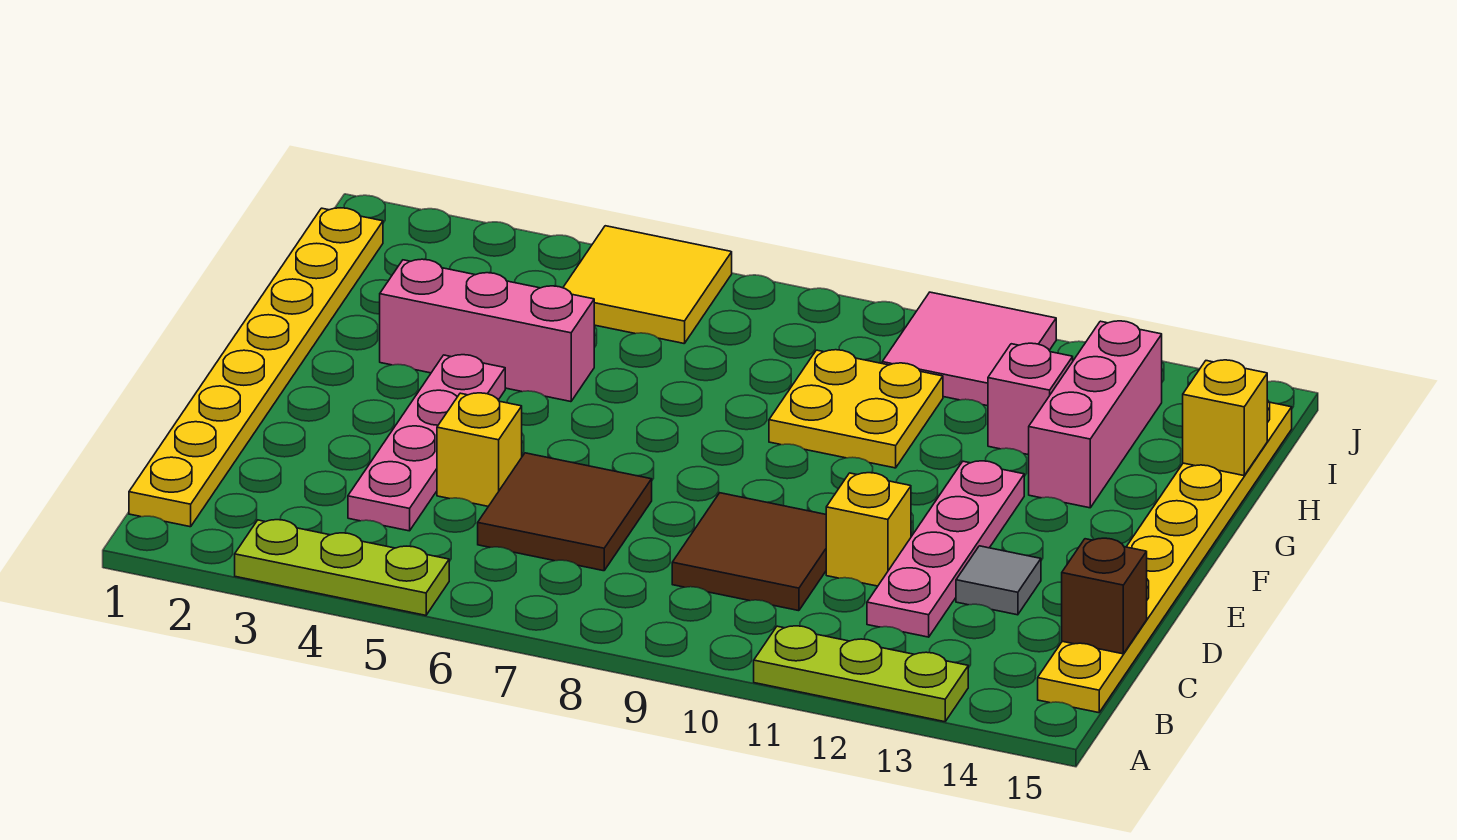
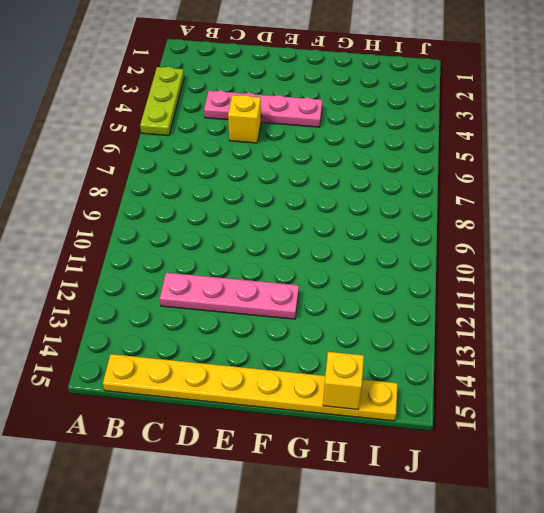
none -> lime 1x3 plate [754,626,968,722]
none -> yellow 1x8 plate [129,208,383,527]
none -> brown 2x2 tile [478,453,652,571]

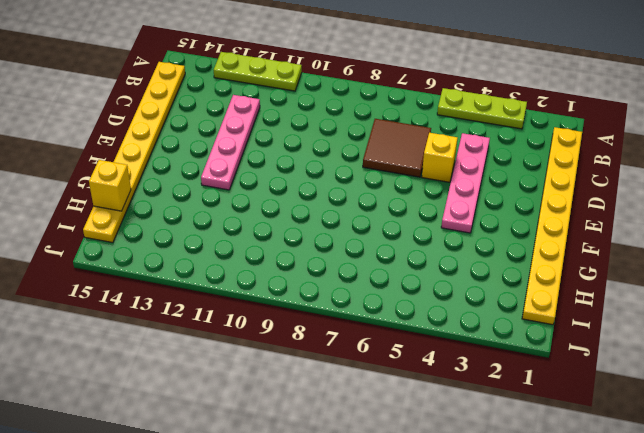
none -> brown 2x2 tile [672,493,826,611]
none -> yellow 1x1 brick [826,473,911,586]
none -> grey 1x1 tile [956,546,1041,615]

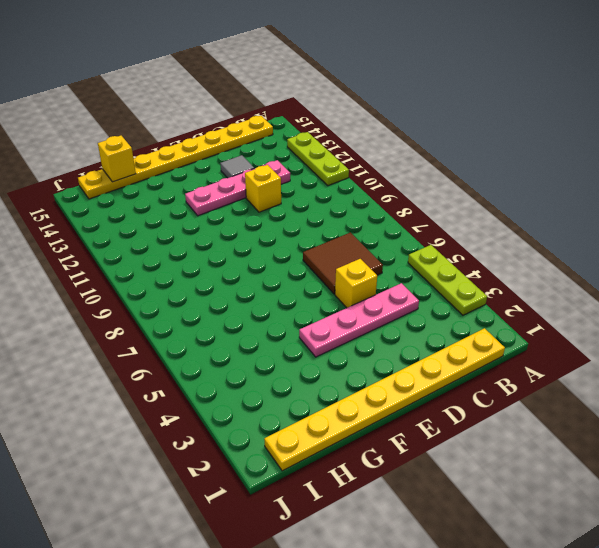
none -> brown 2x2 tile [672,493,826,611]
none -> pink 1x3 brick [380,259,594,402]
none -> yellow 2x2 plate [769,350,943,468]

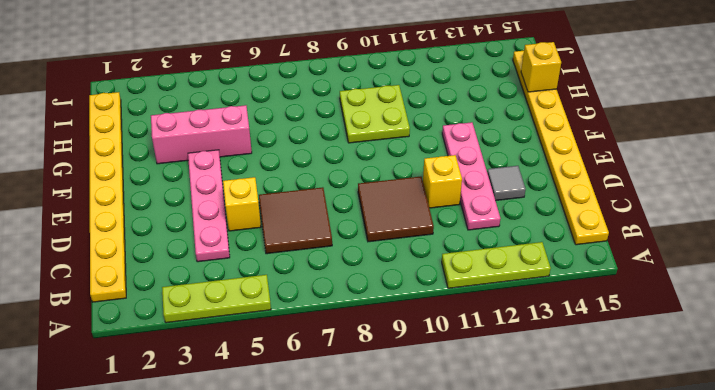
lime 2x2 plate [340,85,410,143] -> yellow 2x2 plate [769,350,943,468]
none -> pink 1x3 brick [1029,321,1162,508]
none -> pink 1x1 brick [988,343,1073,455]
none -> yellow 2x2 tile [563,226,732,344]

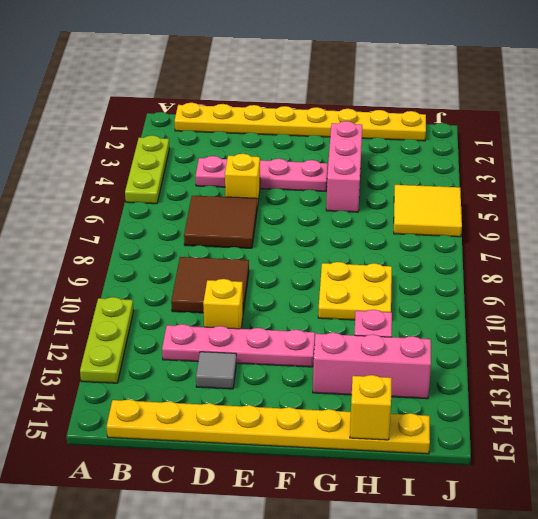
none -> pink 2x2 tile [882,292,1056,406]
none -> brown 1x1 brick [1062,538,1147,654]

